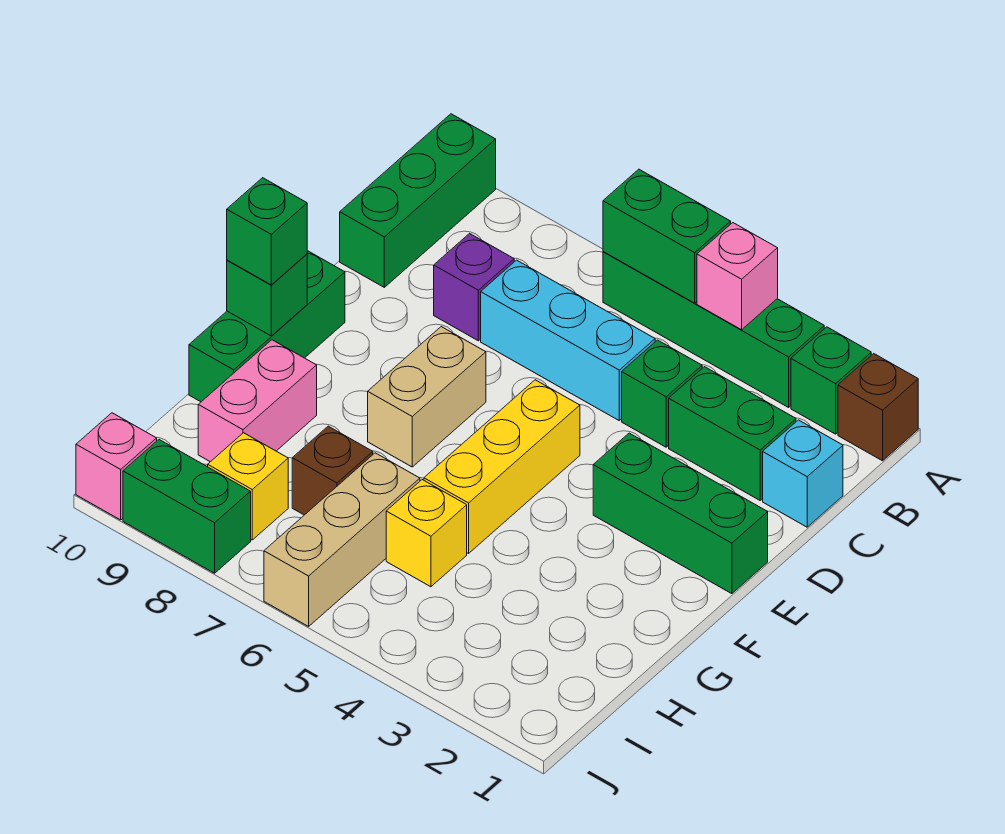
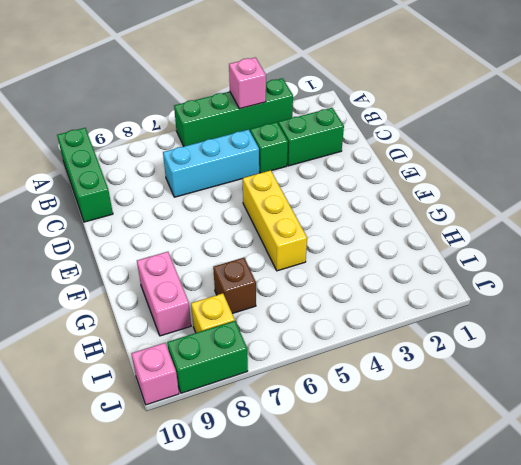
none -> brown 1x1 brick [838,354,918,461]
none -> green 1x1 brick [791,327,871,434]
none -> cyan 1x1 brick [763,420,843,527]

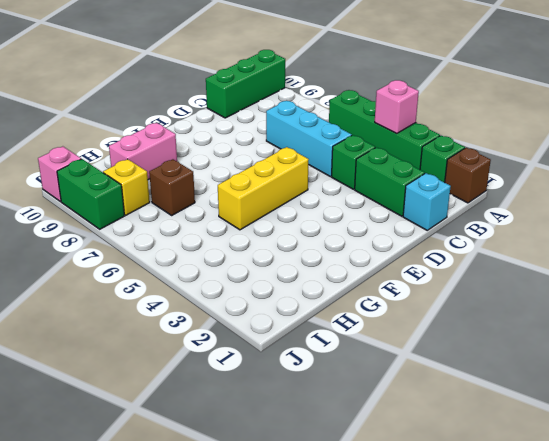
none -> purple 1x1 brick [434,234,514,341]
none -> green 1x3 brick [593,433,768,594]
none -> tan 1x2 brick [368,327,486,467]

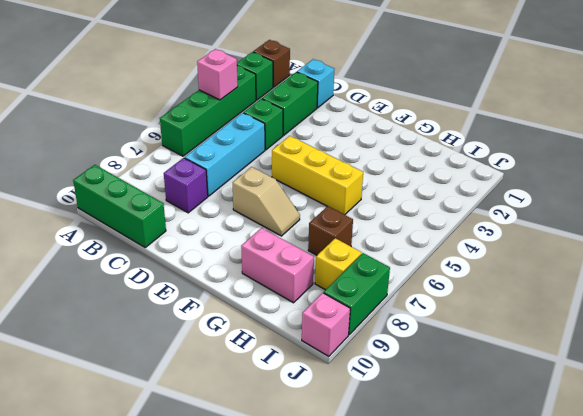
tan 1x2 slope [233,167,300,236] -> tan 1x2 brick [368,327,486,467]
none -> green 1x3 brick [593,433,768,594]
none -> green 1x3 brick [189,251,345,402]
none -> yellow 1x1 brick [386,480,467,587]

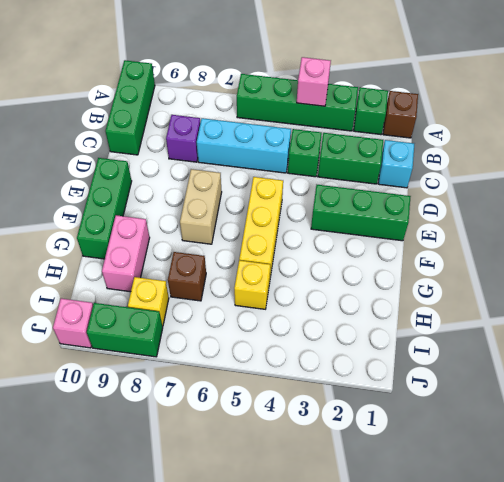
none -> tan 1x3 brick [264,453,420,626]
none -> green 1x2 brick [603,169,731,303]
none -> green 1x1 brick [227,254,307,336]

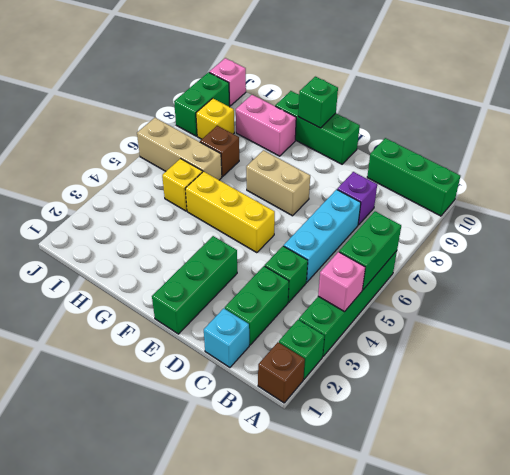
none -> green 1x1 brick [227,178,307,285]

